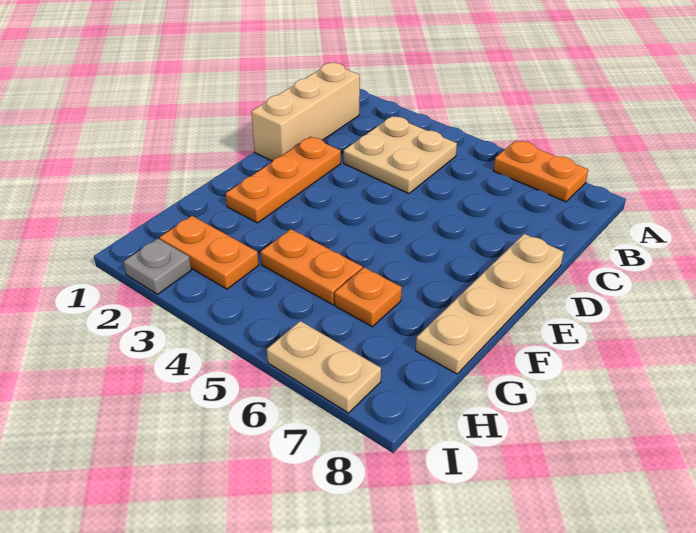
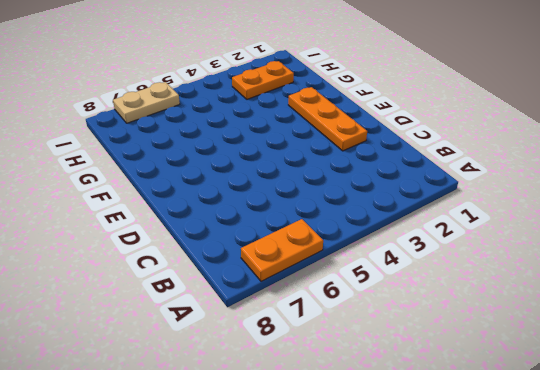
none -> tan 1x3 brick [251,63,360,161]
none -> tan 2x2 plate [344,116,457,194]

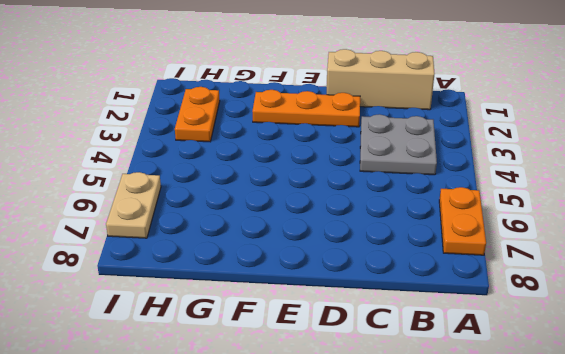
grey 2x2 plate [360,114,437,175] -> tan 2x2 plate [344,116,457,194]
none -> tan 1x4 plate [416,234,564,374]
none -> orange 1x2 plate [261,229,362,305]

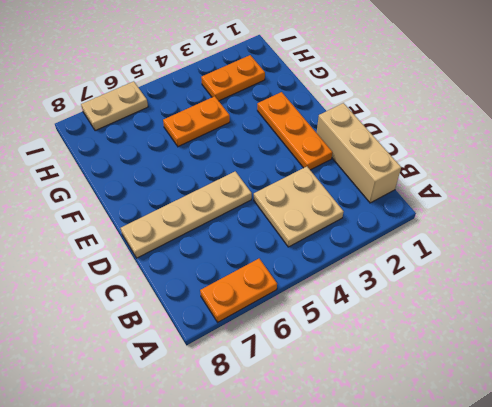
tan 1x4 plate [121,171,252,258] -> tan 1x4 plate turned to [416,234,564,374]
none -> orange 1x1 plate [335,268,402,327]
none -> grey 1x1 plate [124,238,191,294]

